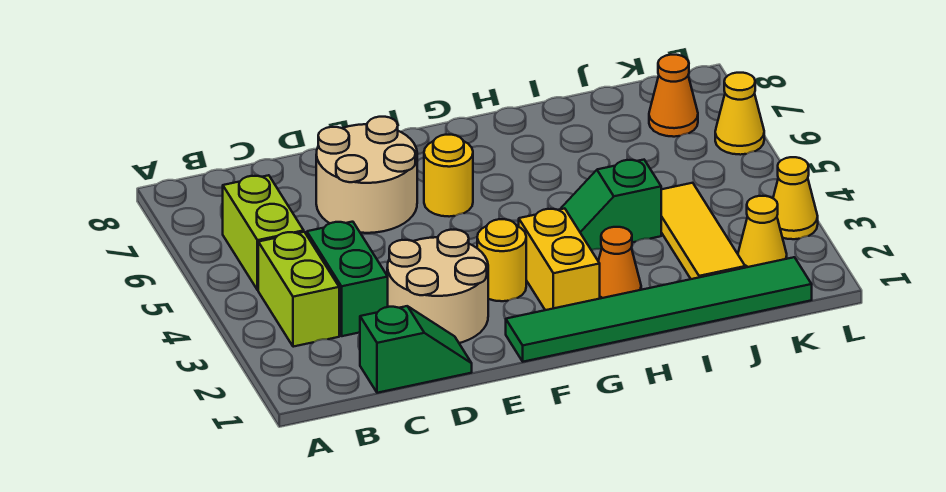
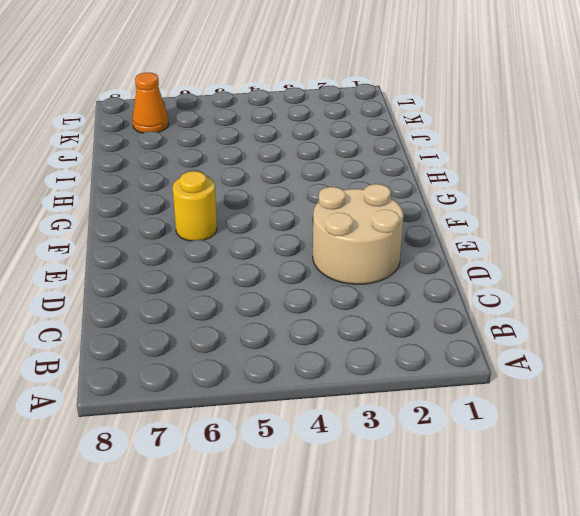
none -> lime 1x2 brick [258,232,339,347]
none -> lime 1x2 brick [223,175,304,290]
none -> green 1x2 slope [360,306,472,393]

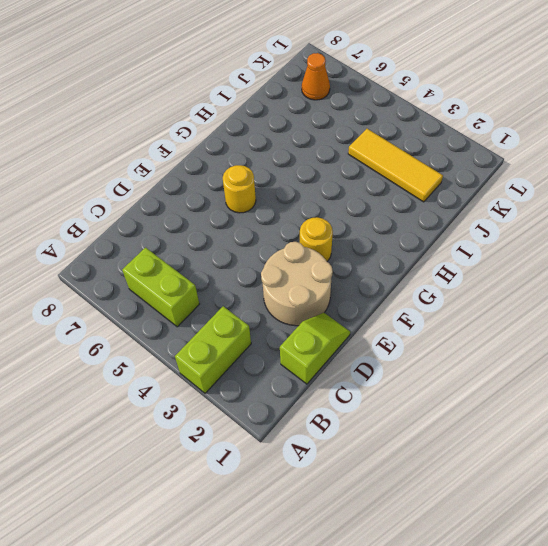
lime 1x2 brick [175,306,251,393] -> lime 1x2 brick turned to [258,232,339,347]
lime 1x2 slope [280,313,350,384] -> green 1x2 slope [360,306,472,393]
none -> green 1x2 brick [307,222,388,336]
none -> tan 2x2 round brick [316,117,417,233]
none -> green 1x6 tile [506,257,812,362]

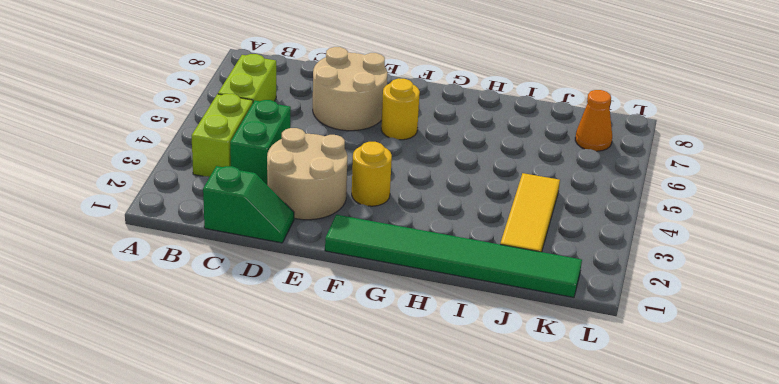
none -> yellow 1x2 brick [519,208,600,310]
none -> orange 1x1 cone [598,227,641,299]
none -> green 1x2 slope [561,160,661,250]

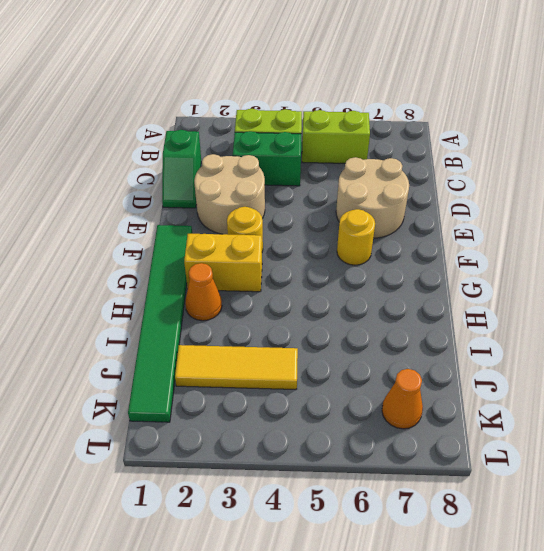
none -> green 1x2 slope [561,160,661,250]
none -> yellow 1x1 cone [738,196,787,268]
none -> yellow 1x1 cone [773,157,818,239]

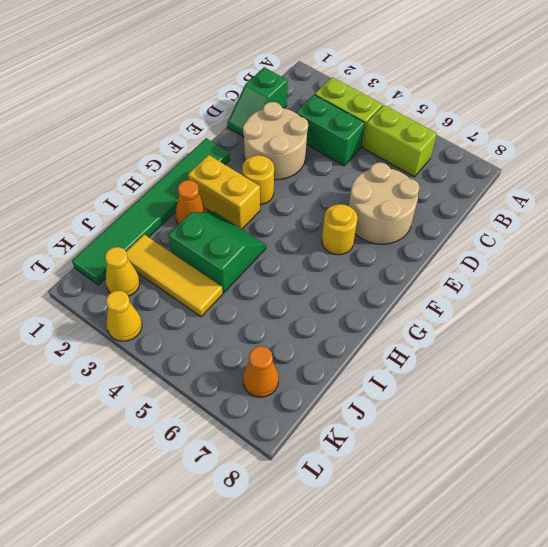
green 2x2 slope [169,212,266,293] -> green 1x2 slope [561,160,661,250]
none -> yellow 1x1 cone [715,73,764,155]

